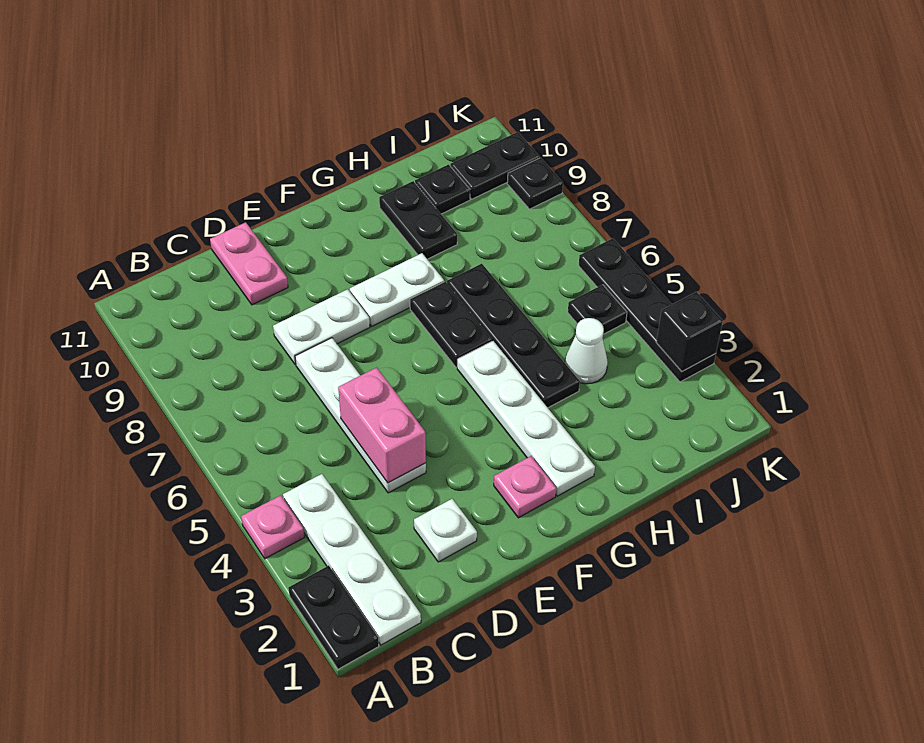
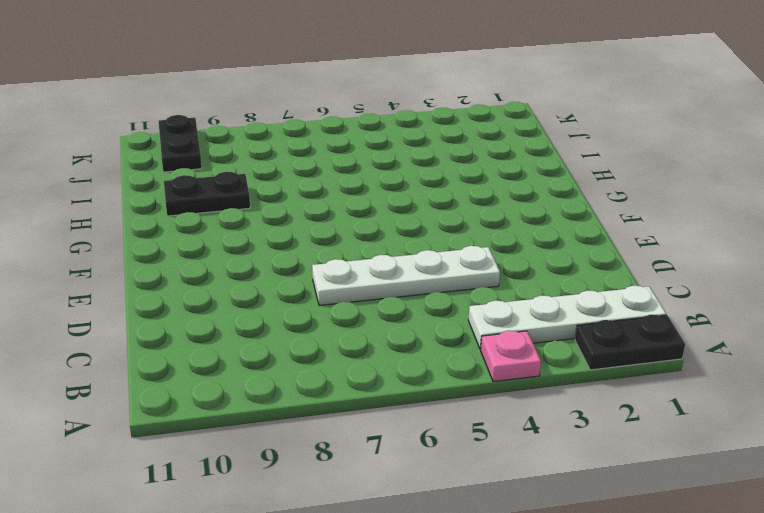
none -> white 1x1 plate [414,499,477,562]
none -> white 1x2 plate [273,289,370,365]
none -> pink 1x2 plate [210,222,288,305]

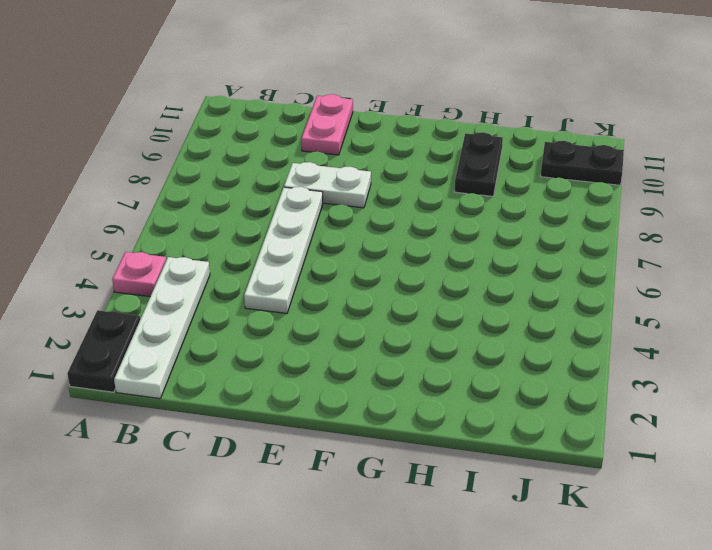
none -> white 1x1 plate [414,499,477,562]
none -> pink 1x1 plate [494,456,556,518]
none -> white 1x2 plate [350,253,444,326]

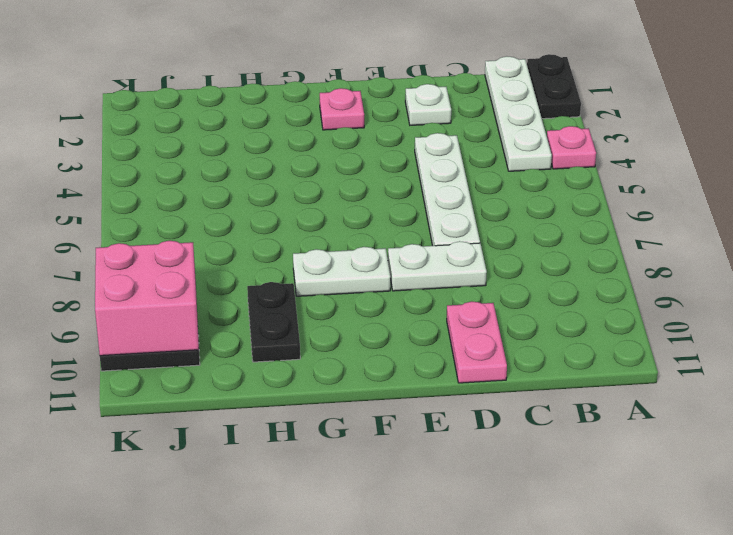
pink 2x2 brick [95,241,199,356] -> none
none -> white 1x4 plate [457,341,595,496]
none -> black 1x2 plate [410,282,492,368]
none -> black 1x4 plate [447,264,580,408]

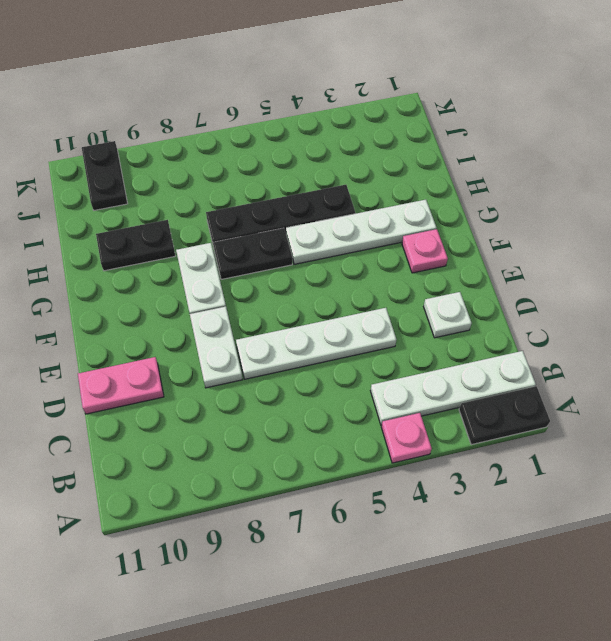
none -> white 1x1 cone [565,318,608,384]
none -> black 1x1 plate [415,165,470,214]
none -> black 1x1 plate [568,285,627,334]

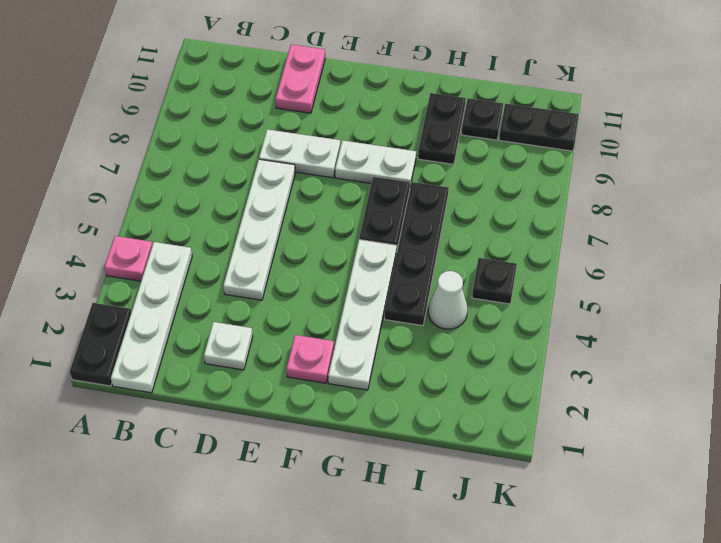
none -> black 1x4 plate [579,238,716,382]
none -> black 1x1 plate [507,158,563,209]
none -> pink 1x2 brick [338,368,426,483]

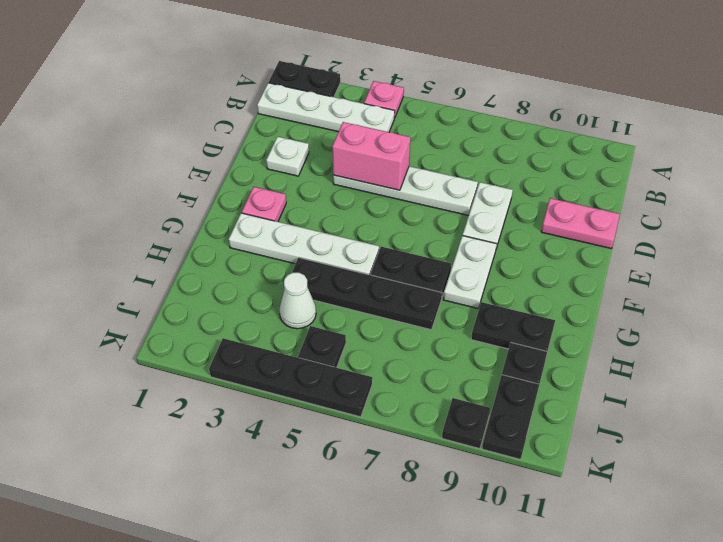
none -> black 1x1 brick [656,292,723,371]

